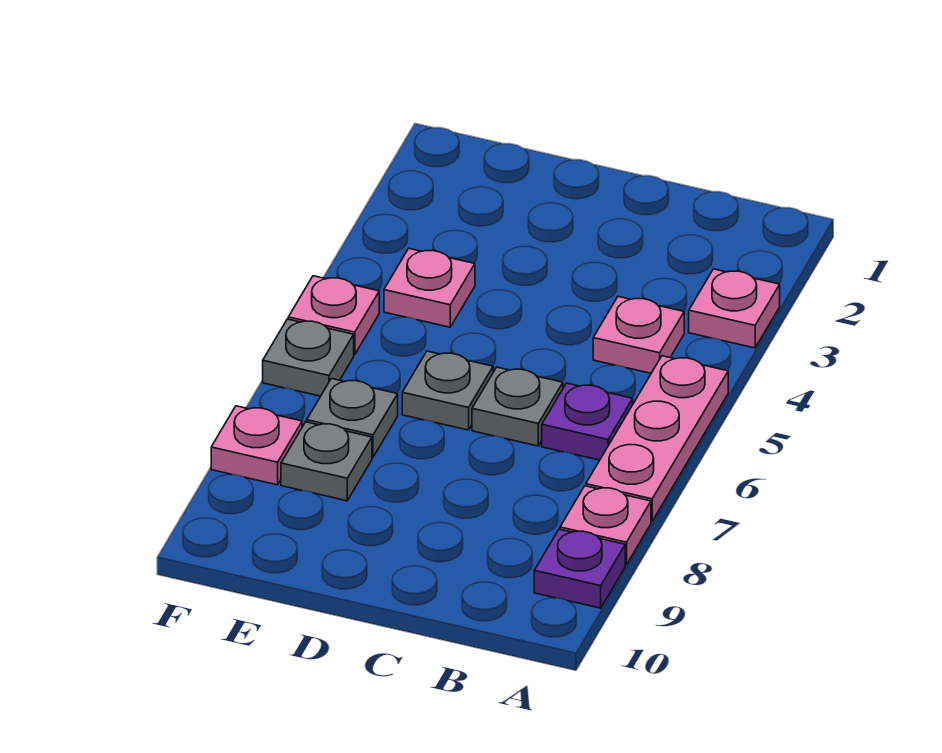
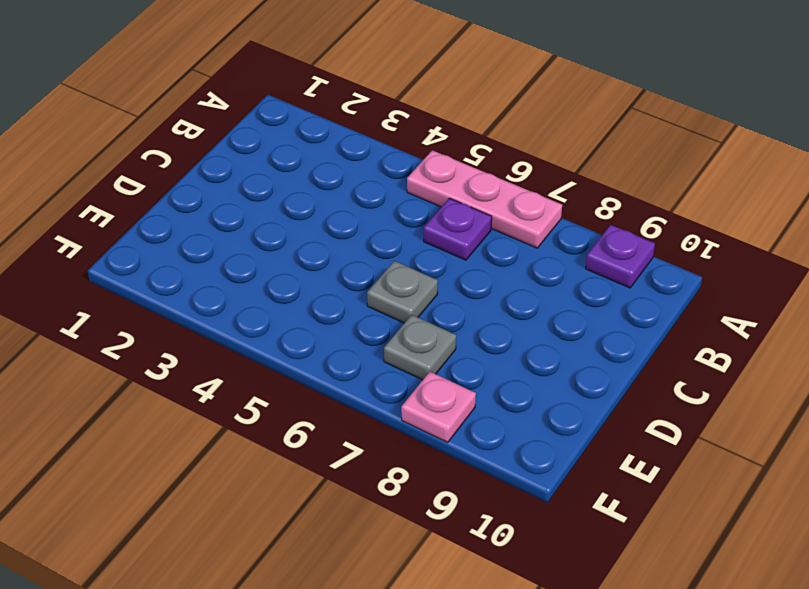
none -> pink 1x1 plate [689,269,780,348]
none -> pink 1x1 plate [560,486,651,565]
none -> pink 1x1 plate [593,296,684,373]

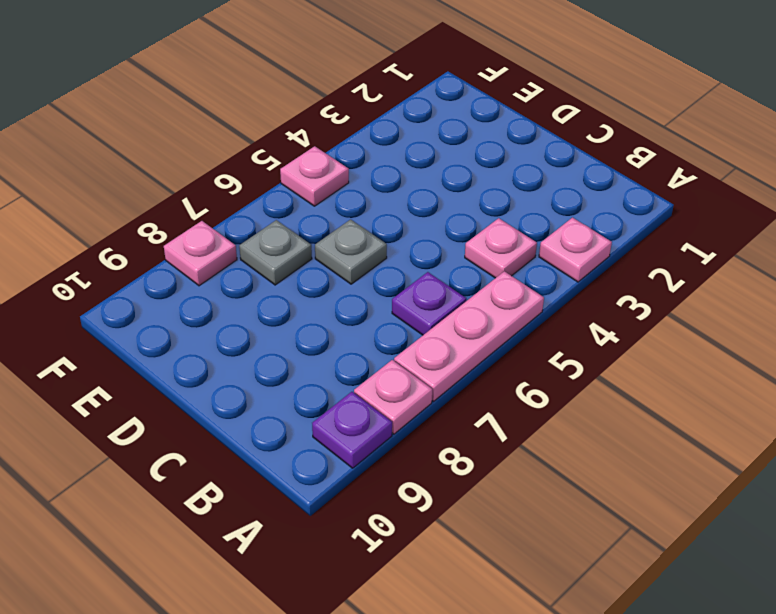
none -> grey 1x1 plate [472,367,563,446]
none -> pink 1x1 plate [384,248,475,327]
none -> grey 1x1 plate [281,422,372,501]

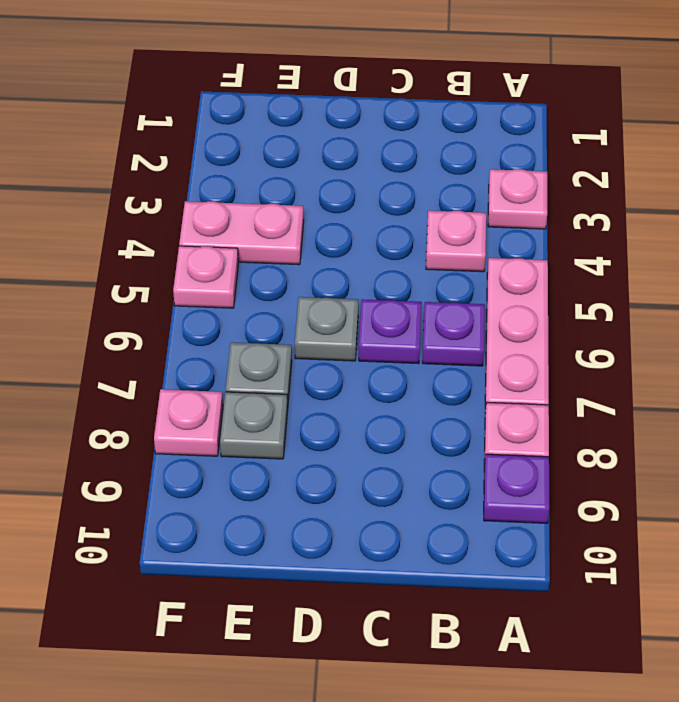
purple 1x1 plate [359,299,422,364] -> grey 1x1 plate [472,367,563,446]
pink 1x2 plate [179,201,304,265] -> pink 1x1 plate [384,248,475,327]
none -> grey 1x1 plate [263,319,354,396]

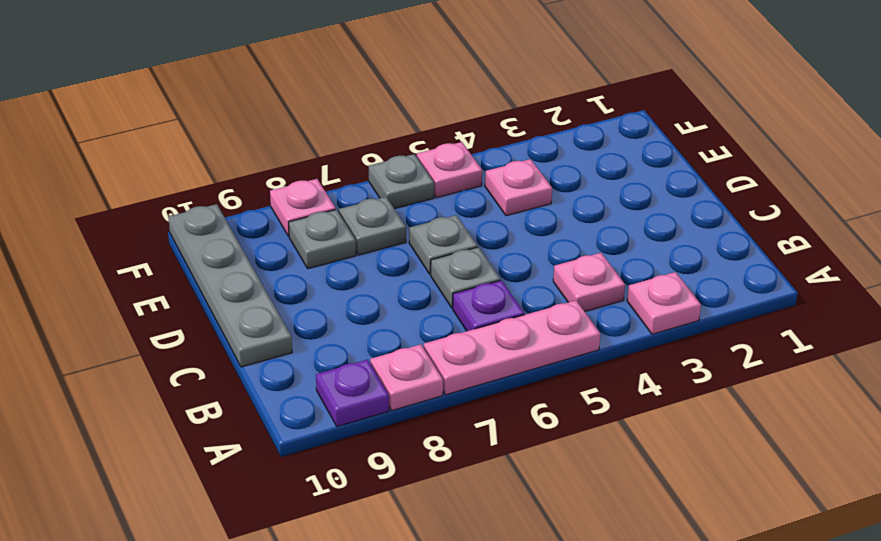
grey 1x4 plate [168,204,292,367] -> none

